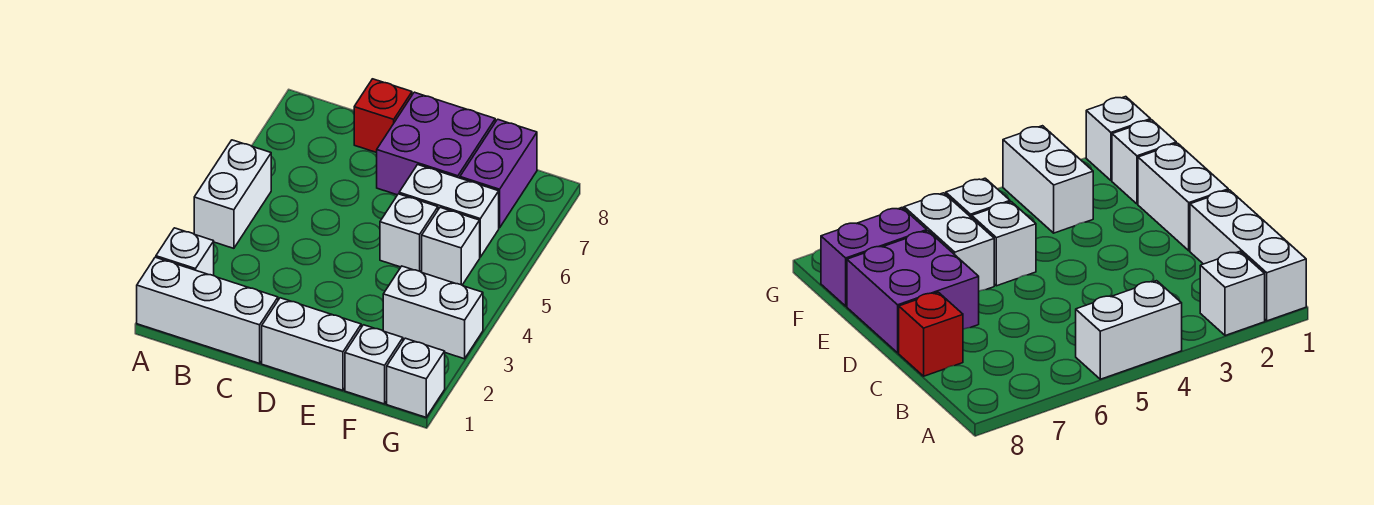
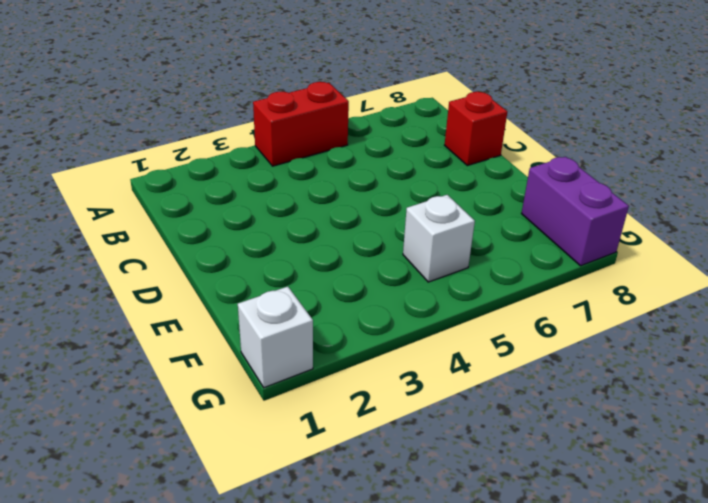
red 1x2 brick [253,82,349,166] -> white 1x2 brick [194,140,271,248]
purple 1x2 brick [522,157,629,266] -> purple 1x2 brick turned to [460,119,537,228]
none -> white 1x3 brick [137,257,278,363]
none -> white 1x1 brick [156,228,214,276]
none -> white 1x2 brick [262,298,361,390]

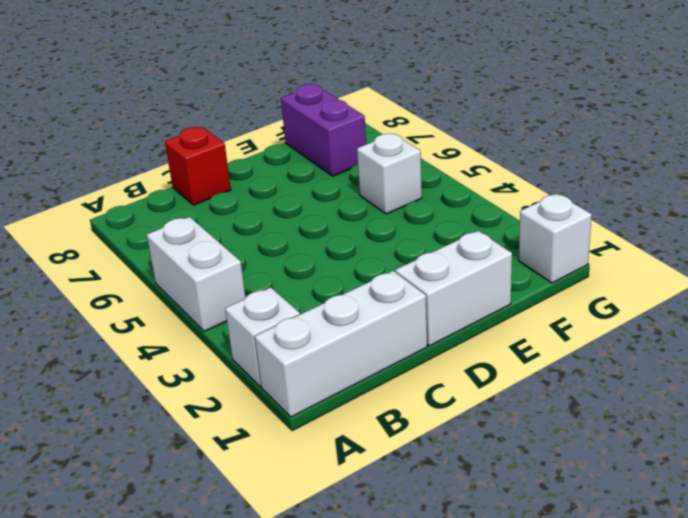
none -> purple 2x2 brick [377,92,495,195]
none -> white 1x1 brick [380,194,438,272]
none -> white 1x2 brick [399,165,499,257]

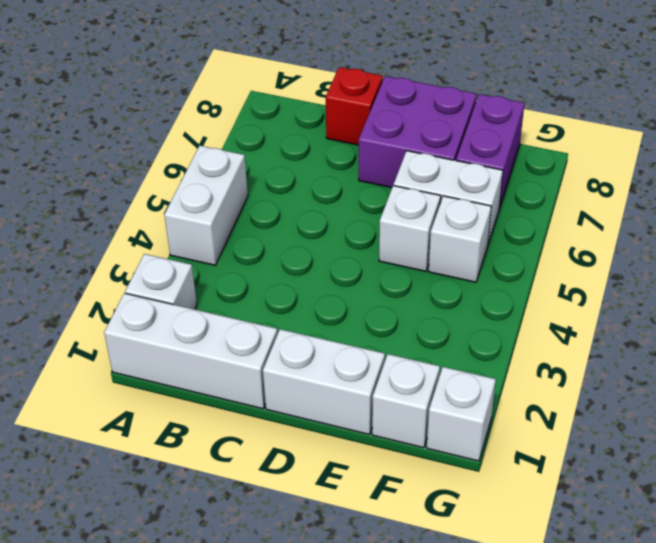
none -> white 1x2 brick [383,266,483,359]

